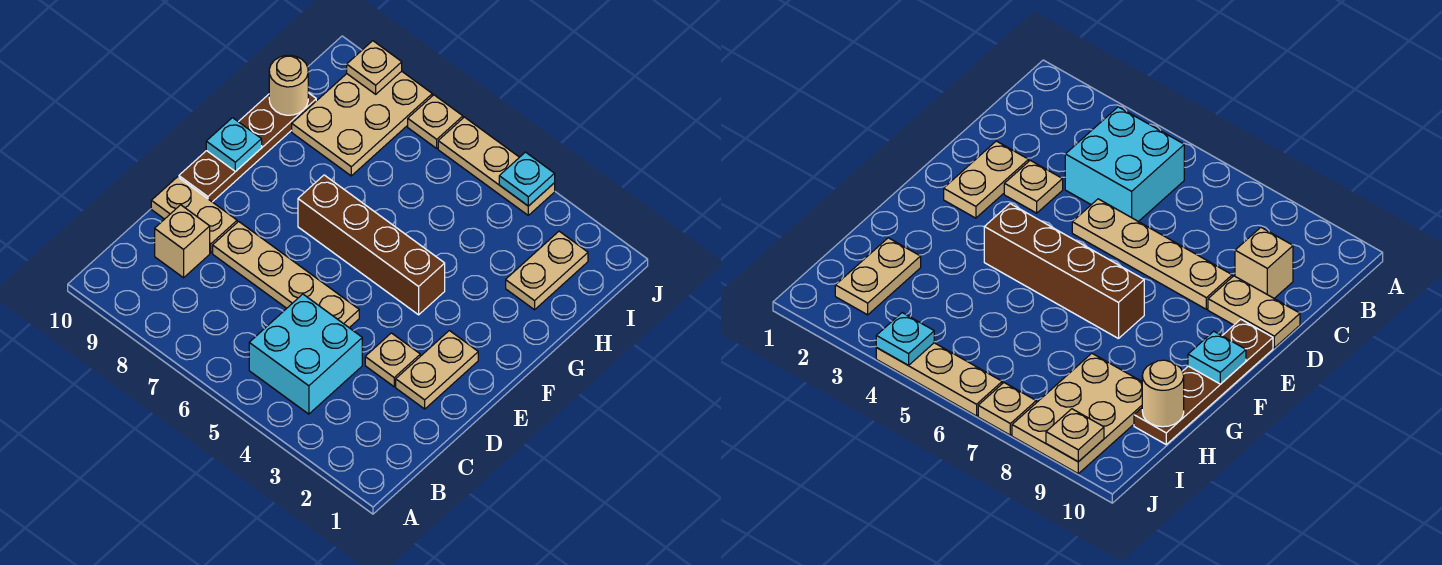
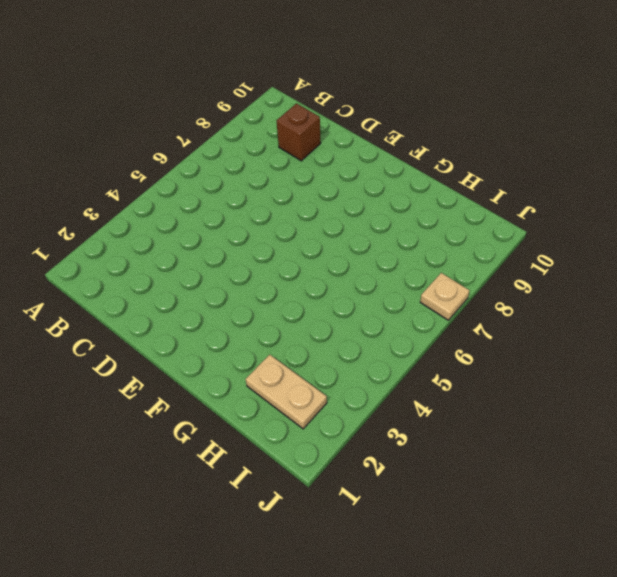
brown 1x1 brick [276,104,321,161] -> tan 1x1 brick [155,205,210,278]
none -> cyan 2x2 brick [249,294,362,414]
none -> tan 1x2 plate [396,330,478,409]
none -> tan 1x1 plate [365,333,420,387]

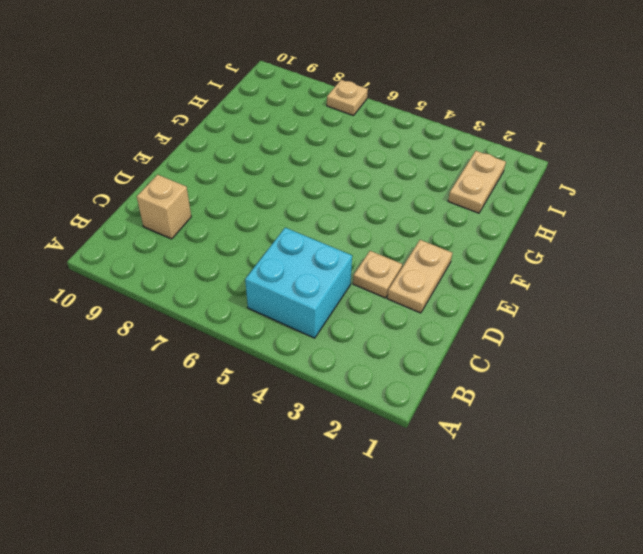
none -> tan 1x4 plate [213,221,359,328]
none -> tan 1x2 plate [151,177,237,253]
none -> brown 1x4 plate [179,93,316,202]

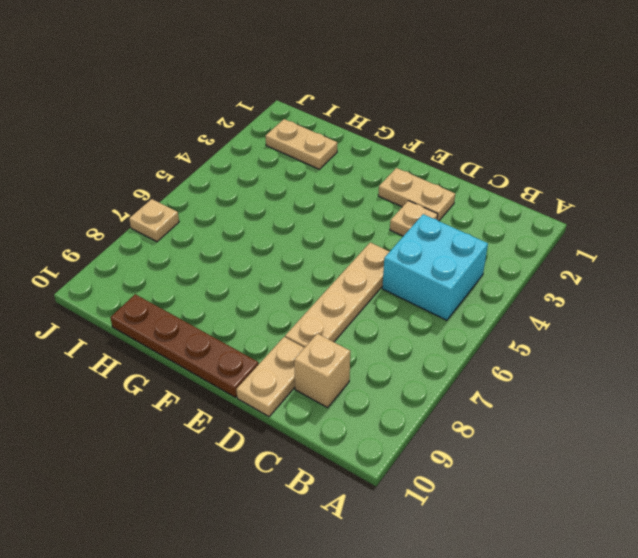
none -> brown 1x4 brick [298,175,445,315]
none -> tan 2x3 plate [292,71,432,176]
none -> tan 1x3 plate [438,117,555,215]

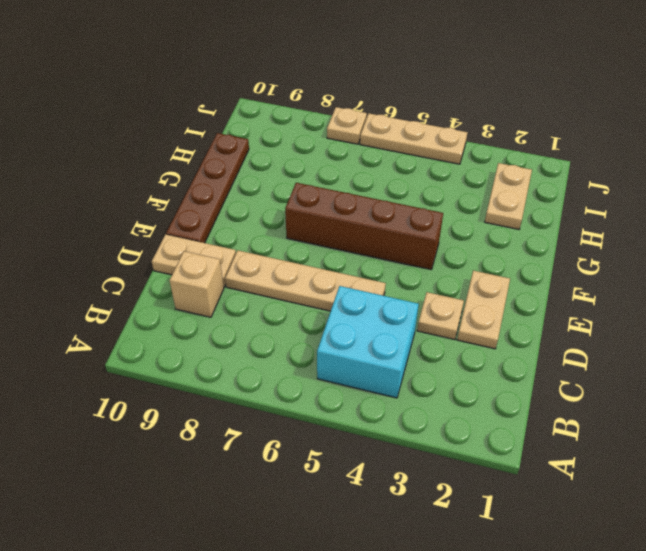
none -> tan 2x3 plate [292,71,432,176]
none -> cyan 1x1 plate [206,118,262,172]
none -> tan 1x1 round brick [269,55,308,115]

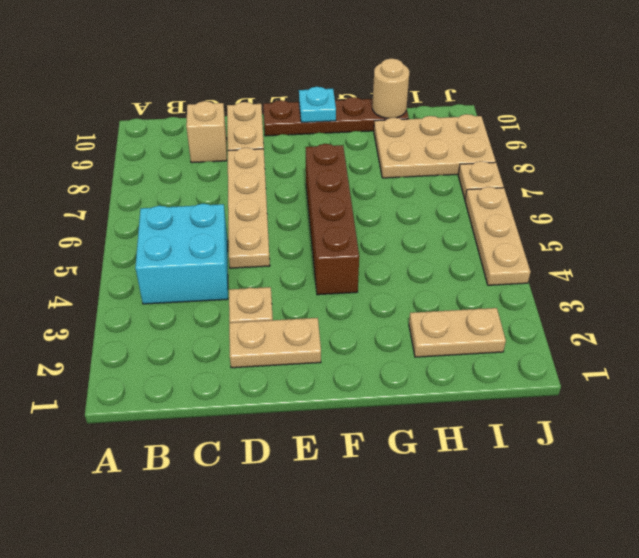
none -> cyan 1x1 plate [499,152,555,206]
none -> tan 1x1 plate [347,41,402,94]

